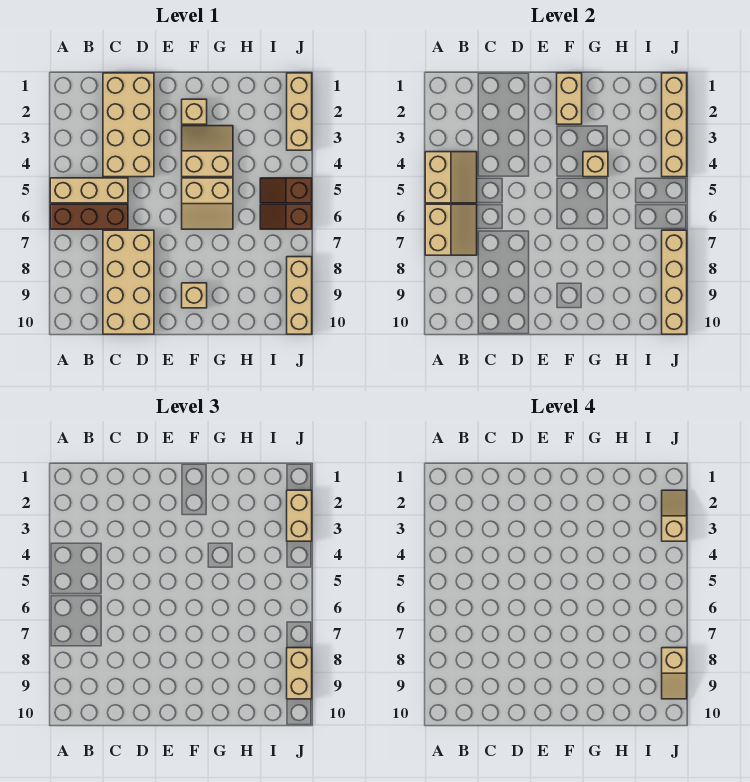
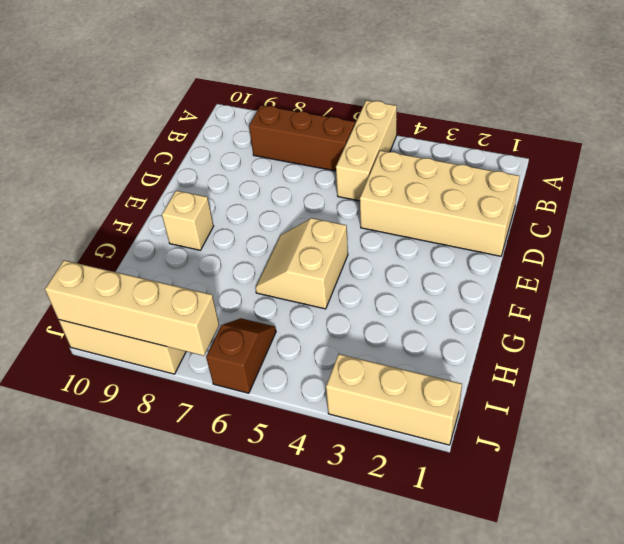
brown 1x3 brick [249,105,355,171] -> brown 1x3 brick turned to [50,204,128,229]
none -> tan 2x4 brick [103,230,154,334]
none -> tan 1x1 brick [182,99,207,124]
none -> tan 2x2 slope [182,126,233,177]

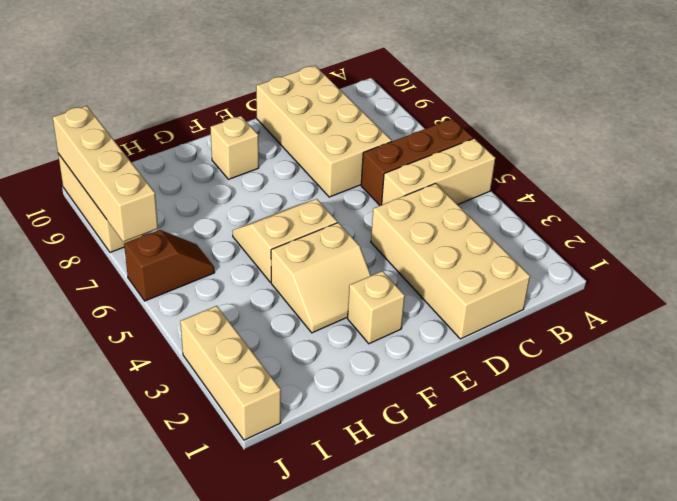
none -> brown 1x2 slope [260,178,312,203]
none -> tan 2x2 slope [425,152,477,203]
none -> tan 2x2 slope [425,204,477,255]

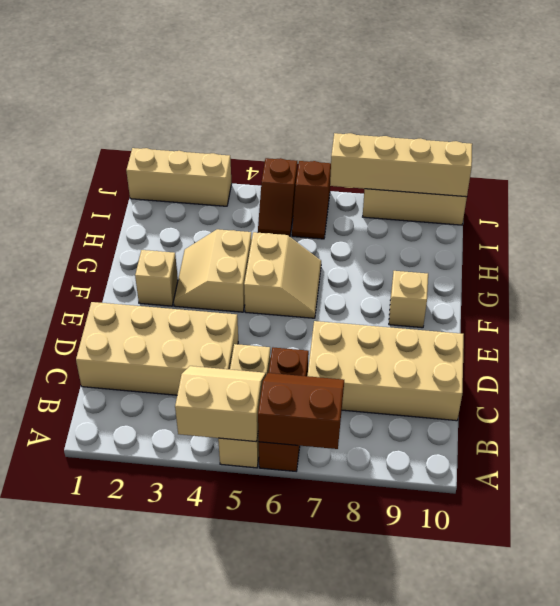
brown 2x2 slope [258,373,344,449] -> tan 2x2 slope [425,204,477,255]
none -> tan 1x2 brick [557,73,582,124]
none -> tan 1x1 brick [583,152,608,177]
none -> tan 1x4 brick [662,73,687,177]

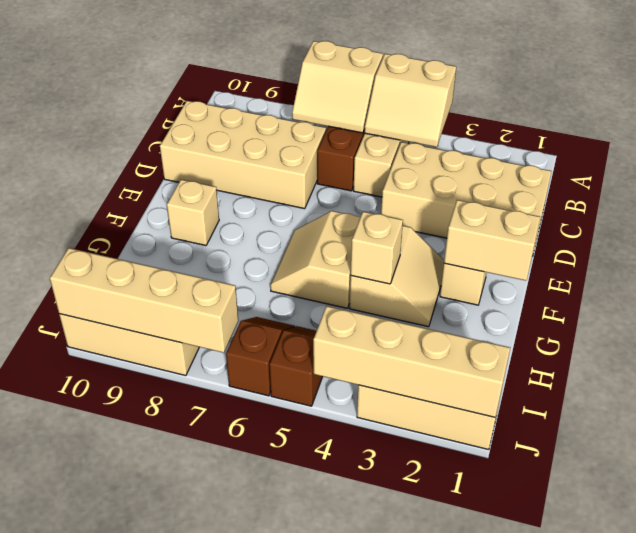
none -> tan 1x2 brick [287,490,312,541]
none -> tan 1x2 brick [287,648,312,699]
none -> tan 1x2 slope [662,490,687,541]

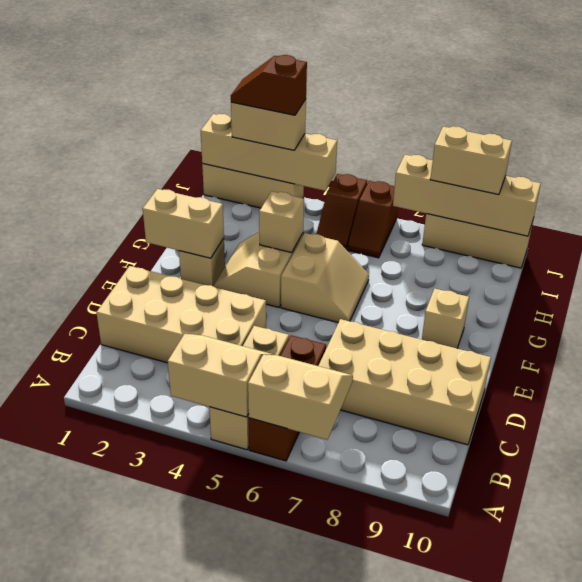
brown 1x2 slope [231,55,307,115] -> tan 1x2 slope [662,490,687,541]
none -> tan 1x2 slope [662,648,687,699]

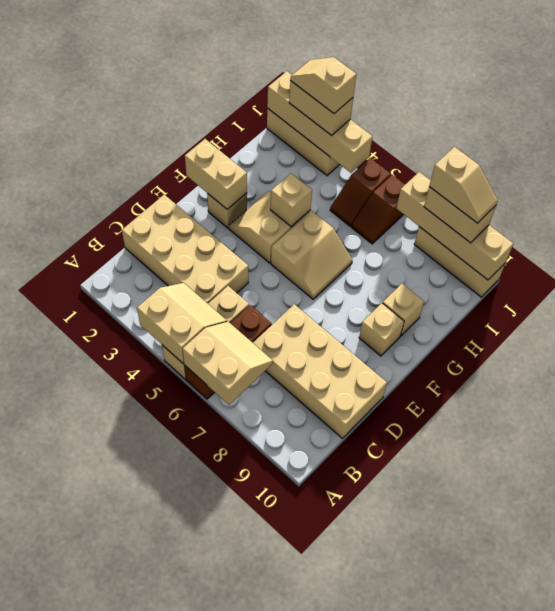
tan 1x1 brick [383,284,424,336] -> none

